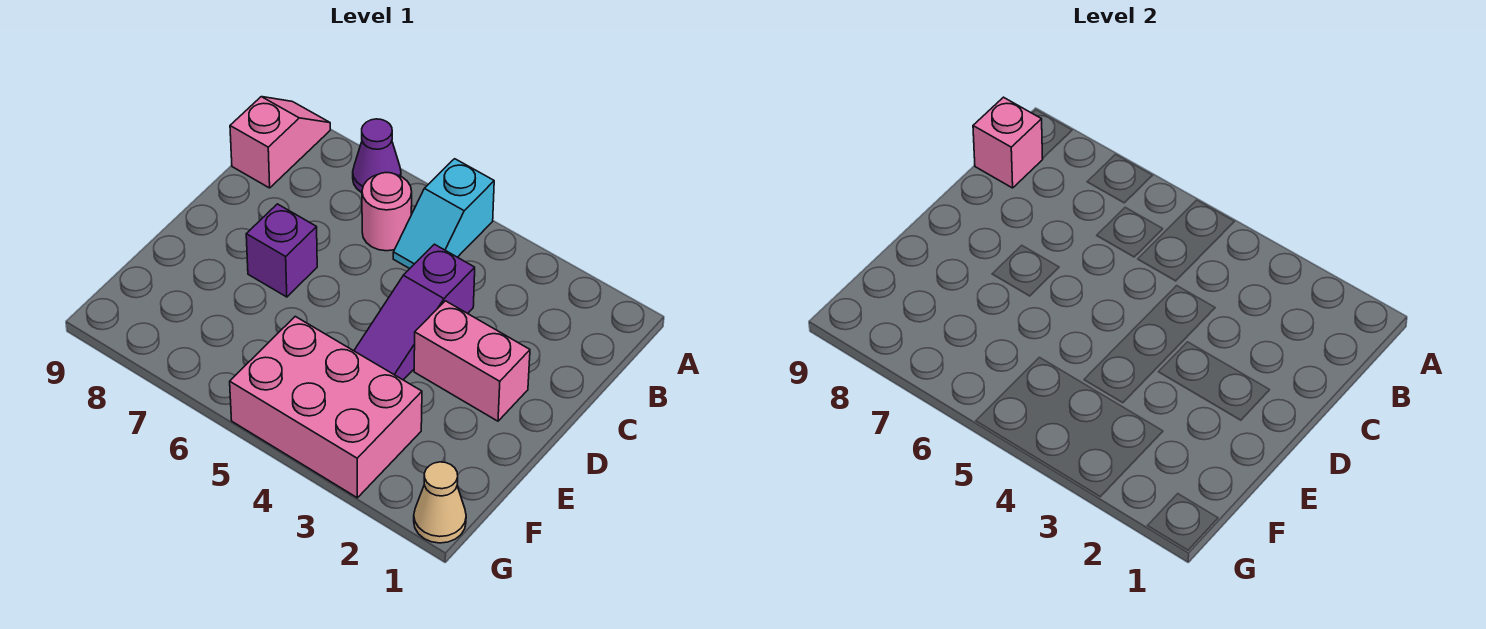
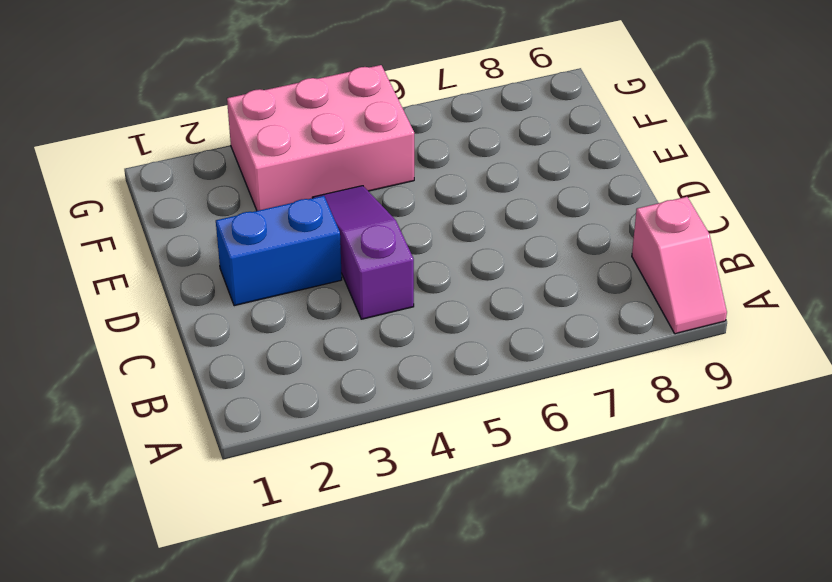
blue 1x2 brick [216,196,342,306] -> pink 1x2 brick [414,301,530,421]
none -> cyan 1x2 slope [393,159,494,269]
none -> purple 1x1 cone [353,119,401,193]

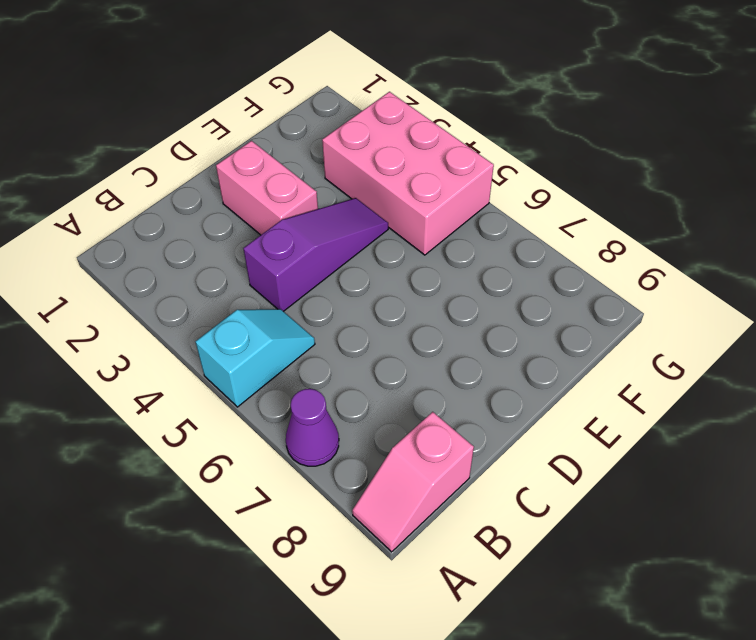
none -> pink 1x1 round brick [362,173,412,251]
none -> purple 1x1 brick [246,204,317,297]

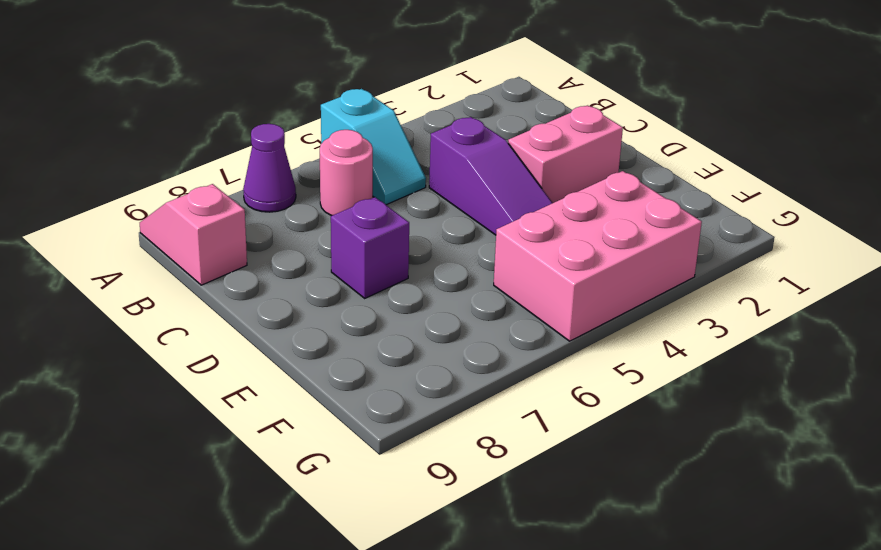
none -> tan 1x1 cone [414,462,466,543]
none -> pink 1x1 brick [973,97,1043,188]

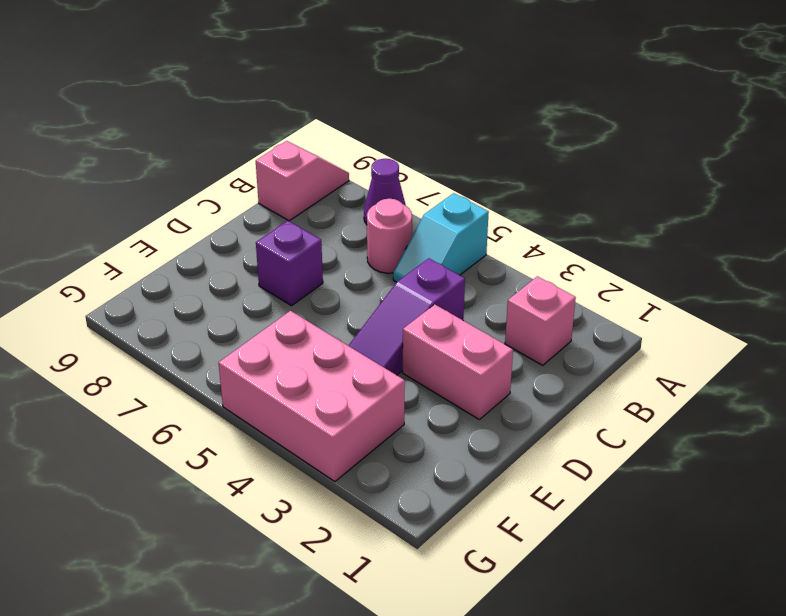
pink 1x1 brick [505,276,576,365] -> pink 1x1 brick moved to [973,97,1043,188]
none -> tan 1x1 cone [414,462,466,543]

